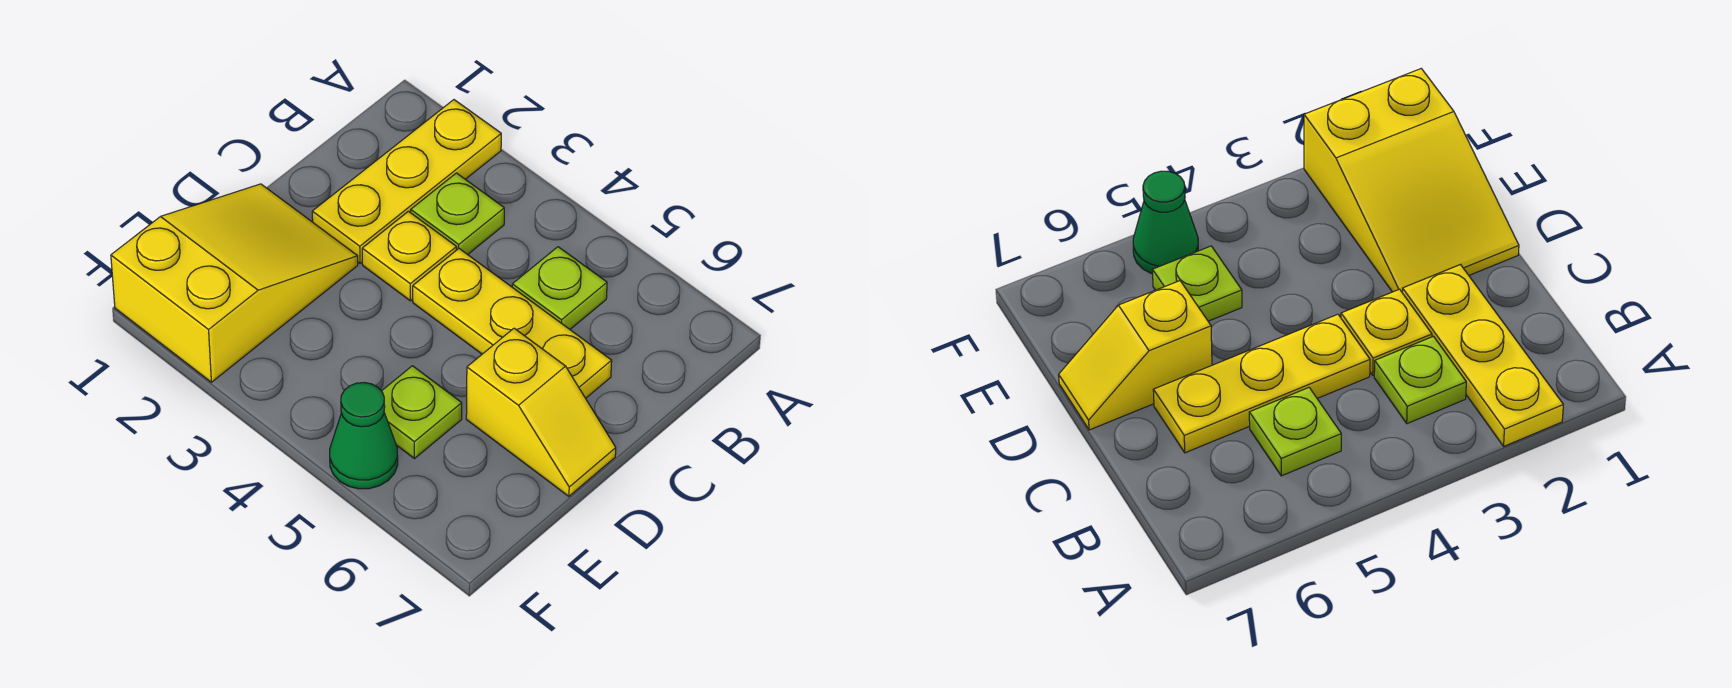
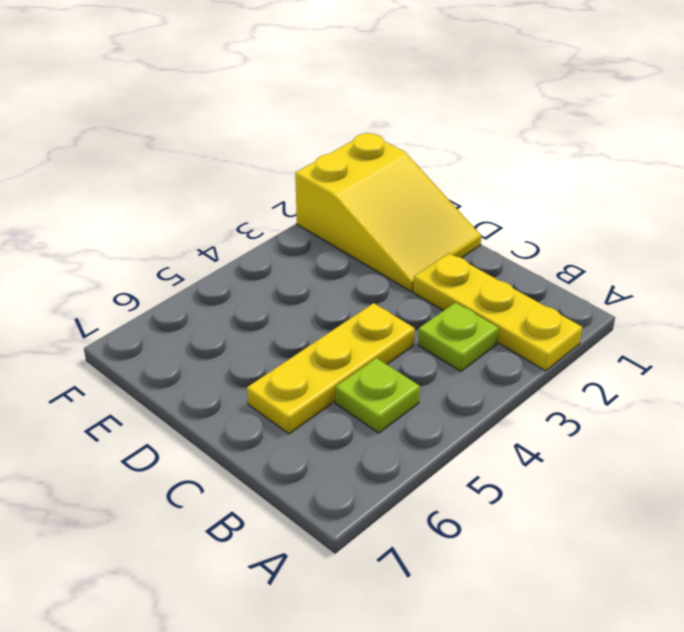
none -> yellow 1x1 plate [362,211,457,301]
none -> yellow 1x2 slope [466,328,616,496]

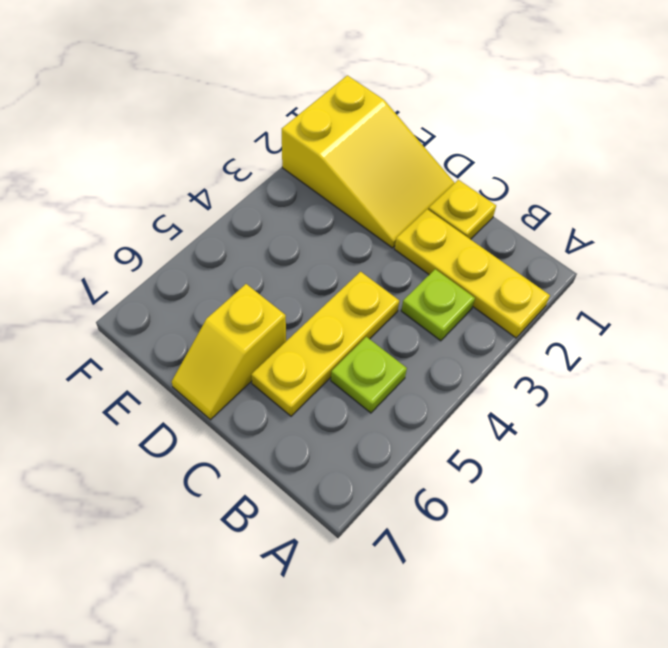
yellow 1x1 plate [428,180,496,239] -> yellow 1x1 plate moved to [362,211,457,301]
none -> lime 1x1 plate [382,366,462,459]
none -> green 1x1 cone [330,383,398,489]

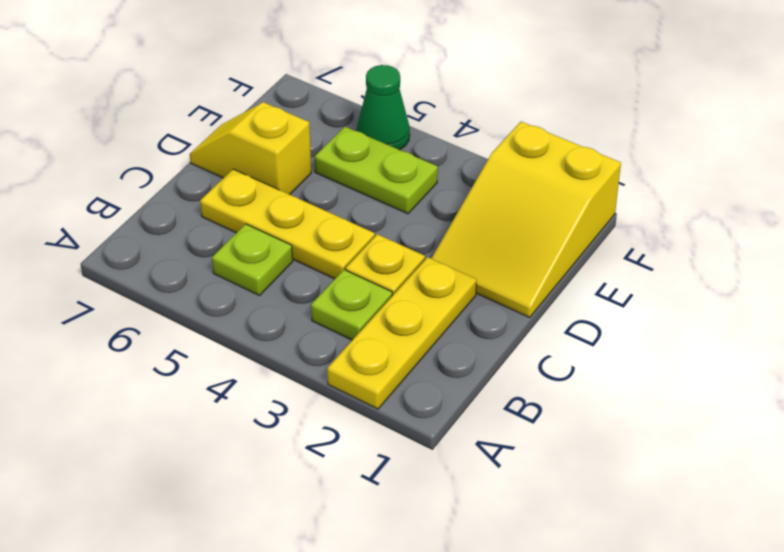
lime 1x2 plate [315,127,438,214] -> lime 1x1 plate [382,366,462,459]

